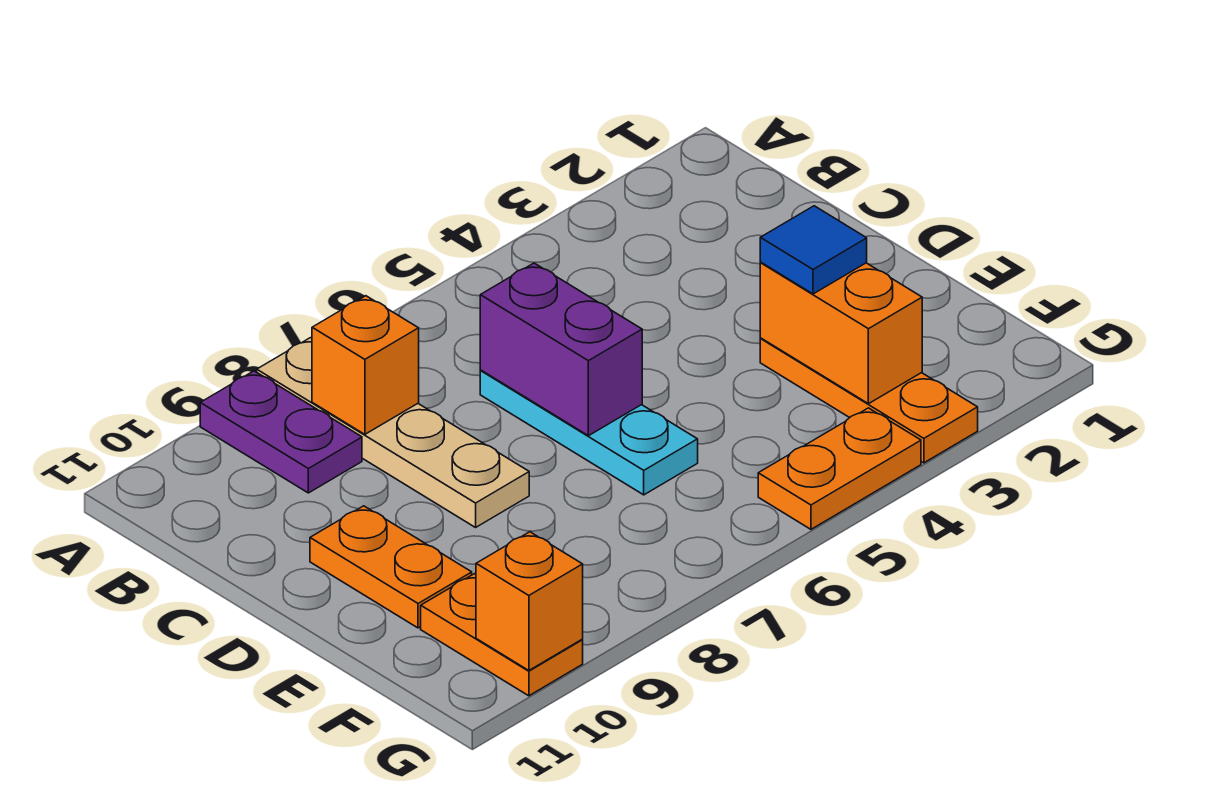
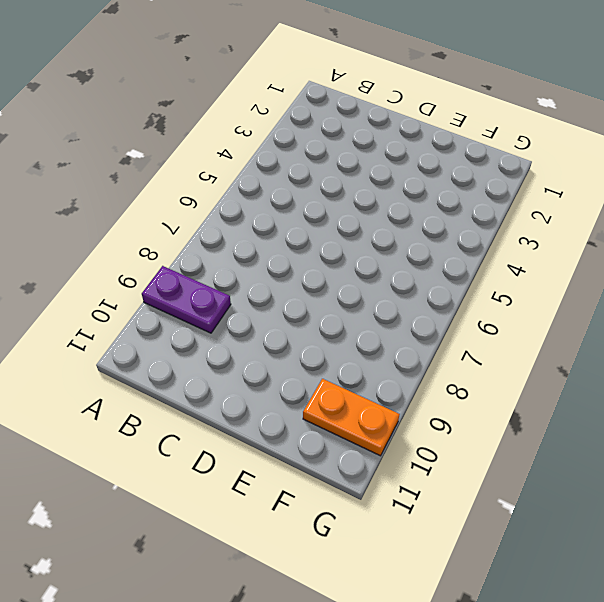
none -> tan 1x4 plate [257,338,529,527]
none -> cyan 1x3 plate [480,370,698,495]
none -> orange 1x2 plate [310,506,472,628]

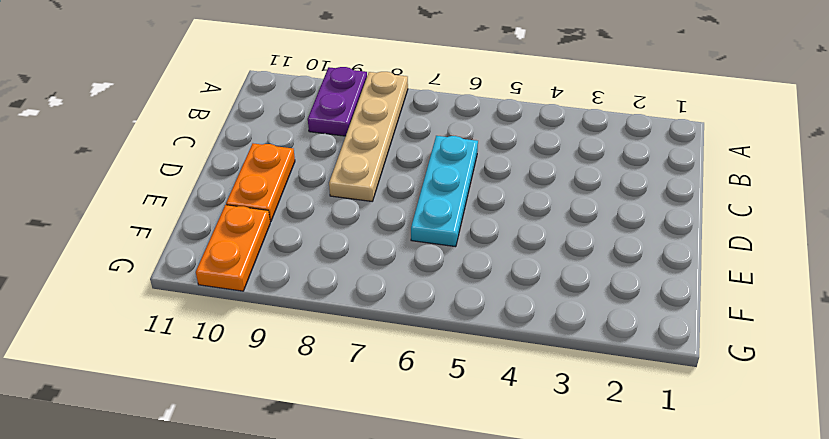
none -> orange 1x3 plate [760,338,978,463]
none -> orange 1x2 plate [758,408,921,529]
none -> orange 1x1 brick [312,296,419,434]

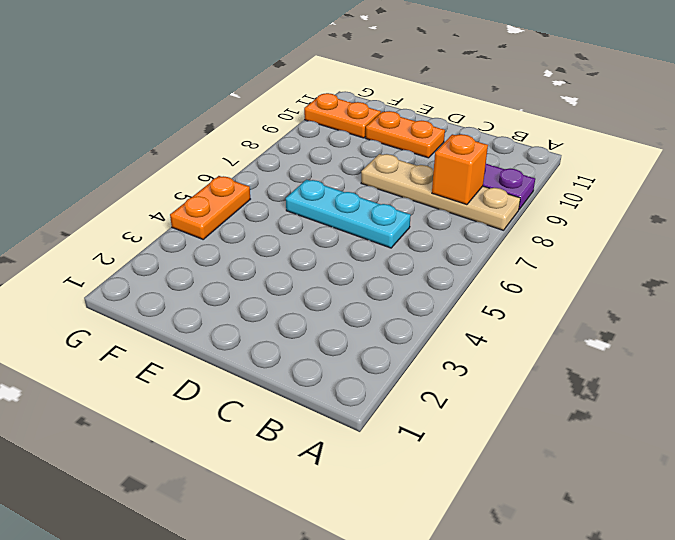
none -> orange 1x3 plate [760,338,978,463]
none -> purple 1x2 brick [480,263,642,436]
none -> orange 1x2 brick [760,263,922,404]

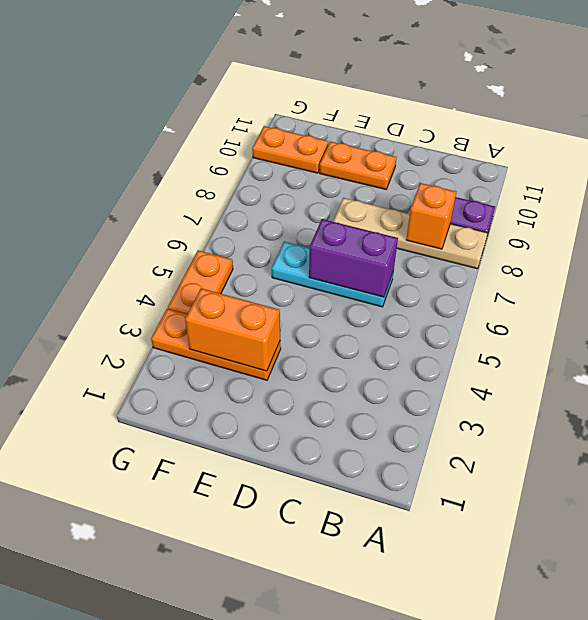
none -> orange 1x1 brick [476,532,583,670]
none -> blue 1x1 tile [760,206,867,294]

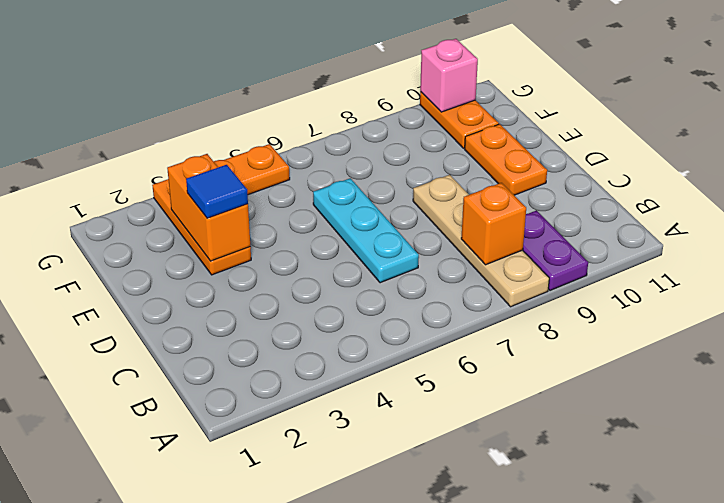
pink 1x1 brick [420,39,478,112] -> orange 1x1 brick [476,532,583,670]
none -> purple 1x2 brick [480,263,642,436]

